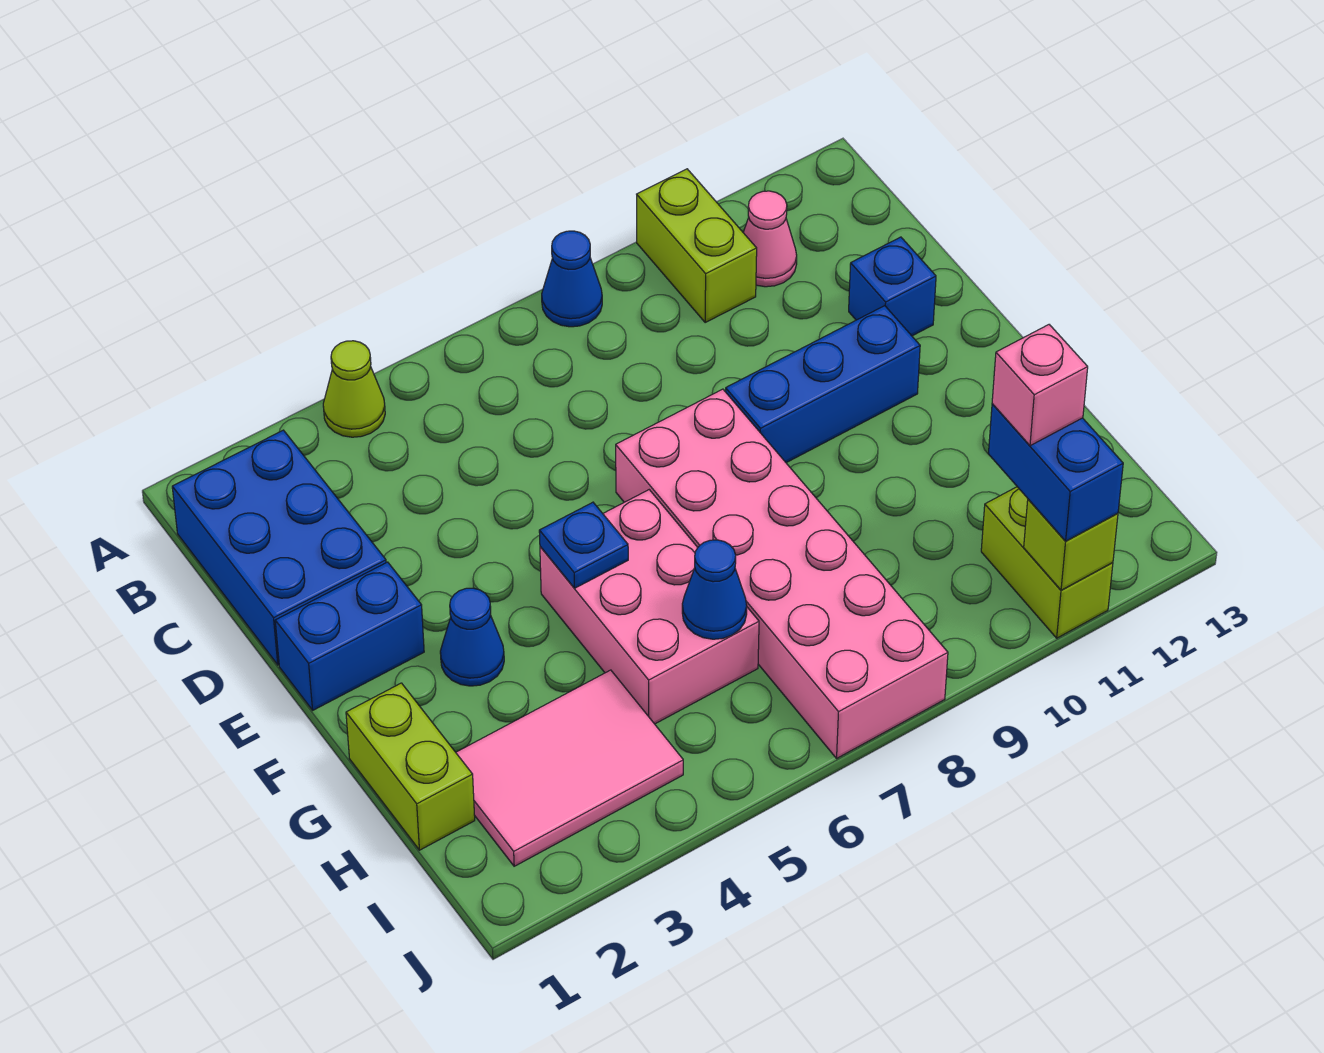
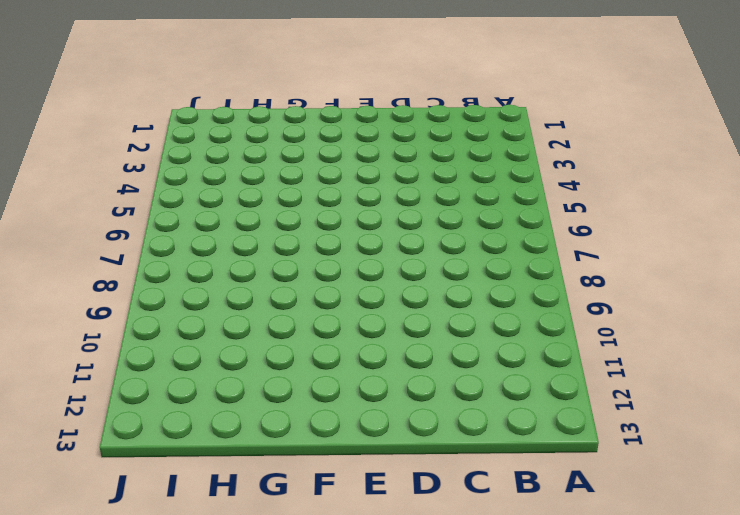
none -> lime 1x1 cone [323,341,385,437]
none -> blue 1x1 cone [542,231,602,327]
none -> lime 1x2 brick [637,169,757,322]

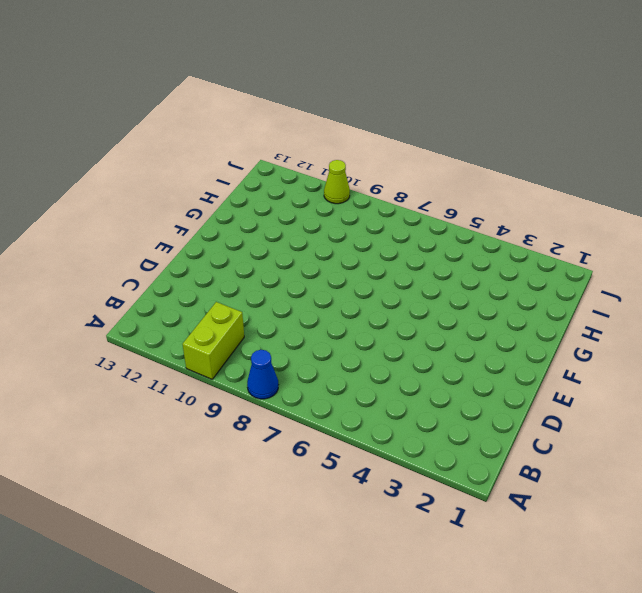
lime 1x1 cone [324,160,350,204] -> lime 1x1 cone moved to [323,341,385,437]
none -> blue 2x3 brick [172,430,386,665]
none -> pink 1x1 cone [743,191,797,287]
none -> blue 1x1 brick [849,237,936,336]

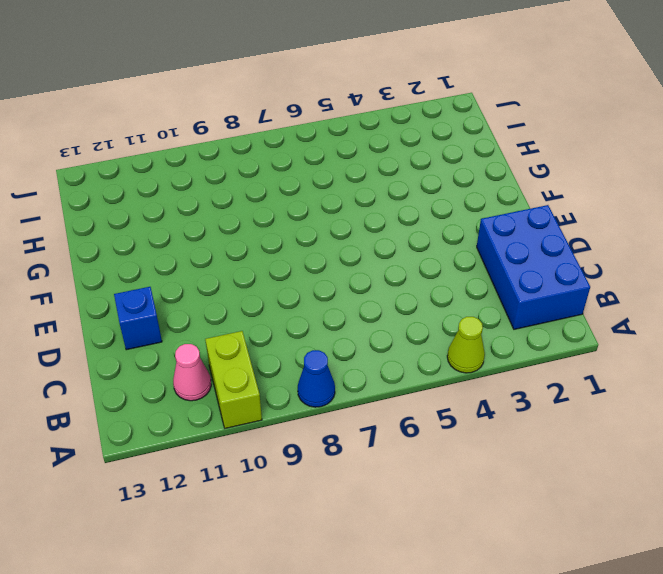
none -> blue 1x2 brick [275,562,424,710]
none -> pink 2x6 brick [616,389,948,758]
none -> blue 1x3 brick [725,306,920,463]

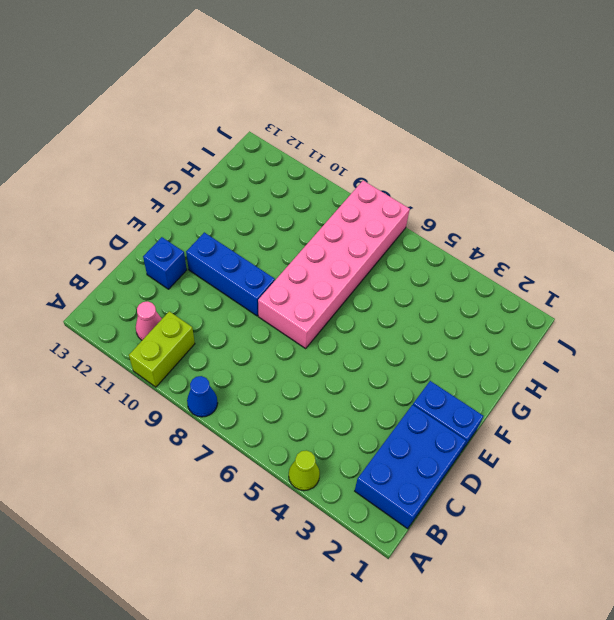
none -> blue 1x1 cone [440,588,504,686]
none -> pink 2x3 brick [540,490,759,724]
none -> lime 1x2 brick [346,683,475,850]

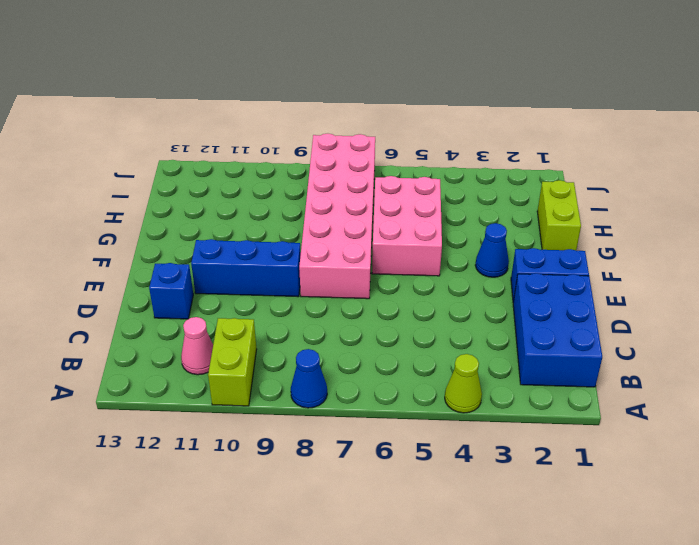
none -> pink 2x3 tile [456,670,683,866]
none -> lime 1x2 brick [981,487,1113,638]
none -> blue 1x1 plate [539,502,628,588]

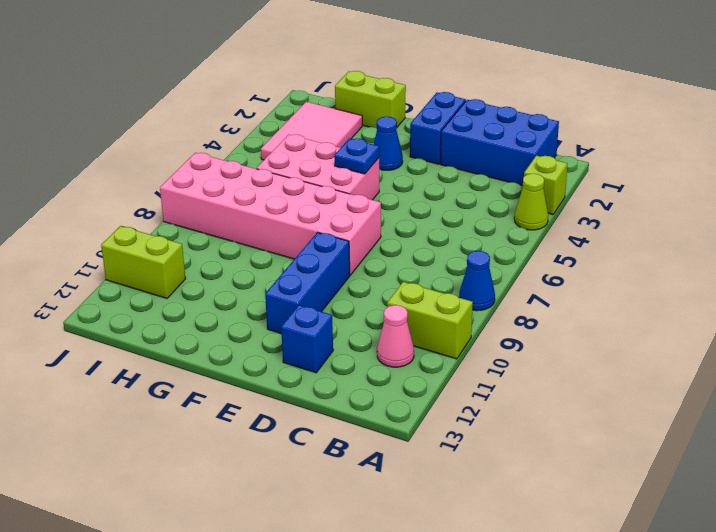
lime 1x1 brick [524,156,568,214] -> lime 1x1 brick moved to [1024,499,1118,590]
none -> blue 1x1 cone [682,540,747,639]
none -> blue 1x2 brick [988,404,1123,541]
none -> pink 1x1 brick [992,325,1088,446]

